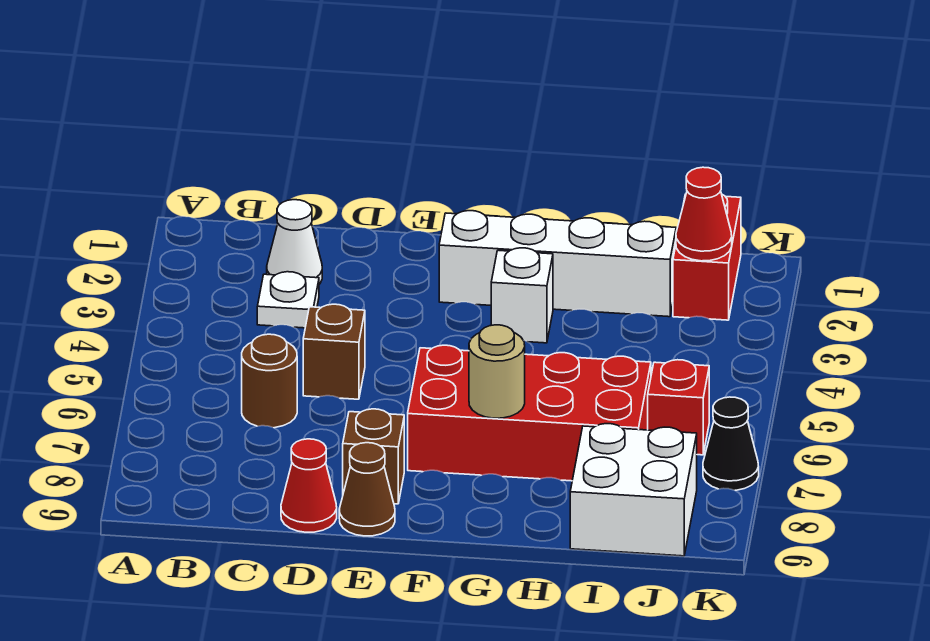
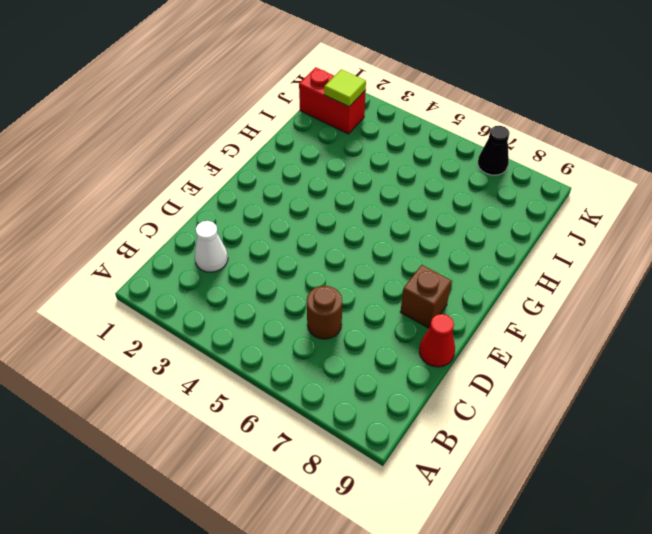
lime 1x1 tile [324,69,366,107] -> red 1x1 cone [676,167,732,261]
none -> white 1x1 plate [257,272,319,328]
none -> brown 1x1 brick [303,304,365,399]
none -> brown 1x1 cone [339,443,395,536]

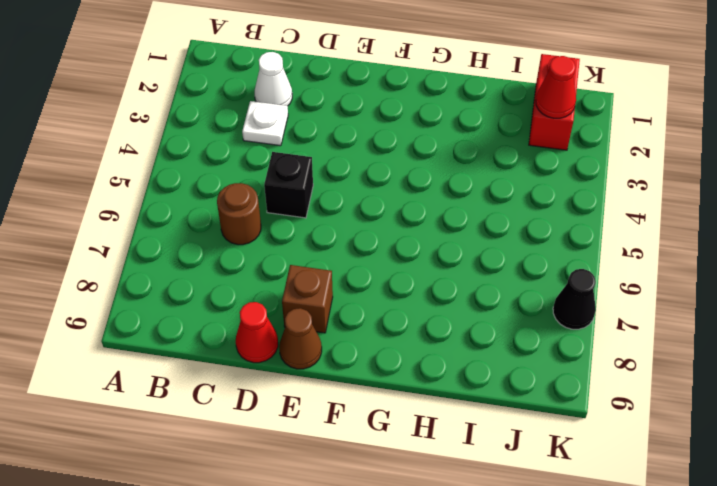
black 1x1 brick [264,152,313,218] -> brown 1x1 brick [303,304,365,399]
none -> white 1x4 brick [439,211,676,317]
none -> red 2x4 brick [408,345,651,481]
none -> white 1x1 brick [491,248,553,343]

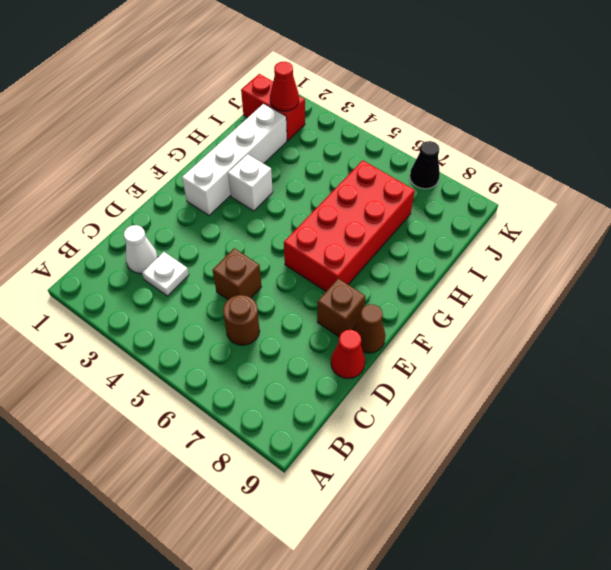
none -> white 2x2 brick [570,424,697,556]
none -> red 1x1 brick [648,360,709,455]
none -> tan 1x1 round brick [469,325,525,418]

